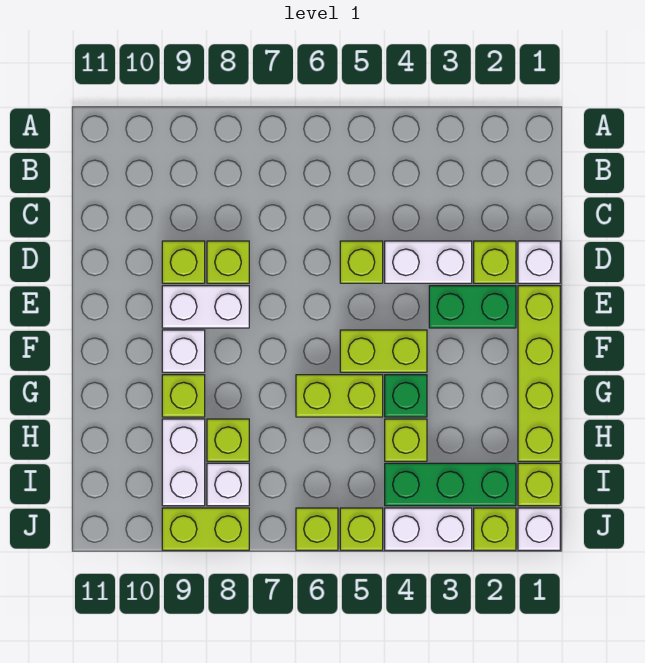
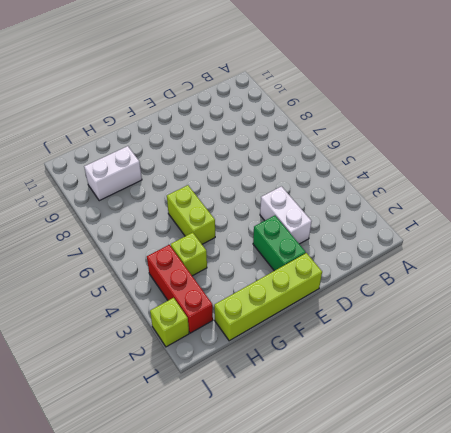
red 1x3 brick [147,245,213,333] -> green 1x3 brick [385,463,516,506]
none -> white 1x1 brick [518,241,560,283]
none -> lime 1x1 brick [474,241,516,283]
none -> lime 1x1 brick [340,241,383,283]

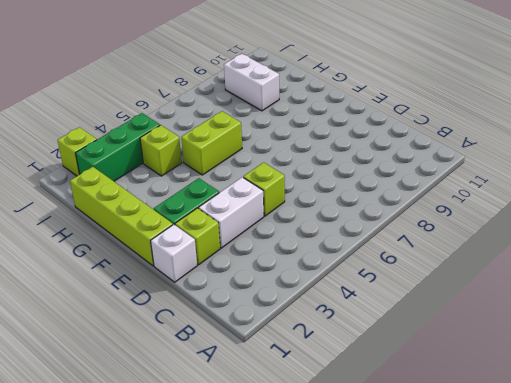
none -> lime 1x1 brick [207,241,249,283]
none -> lime 1x1 brick [162,241,205,283]
none -> white 1x2 brick [162,286,249,328]

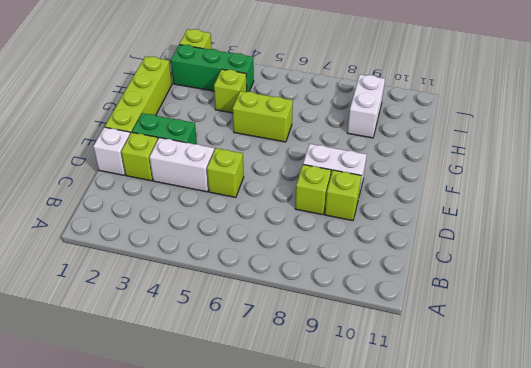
none -> lime 1x2 brick [340,330,427,372]
none -> white 1x1 brick [162,330,205,372]
none -> green 1x1 brick [385,375,427,417]

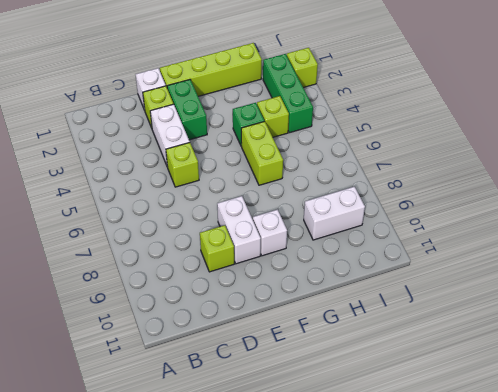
none -> lime 1x1 brick [207,241,249,283]
none -> lime 1x2 brick [340,330,427,372]
none -> lime 1x1 brick [162,375,205,417]

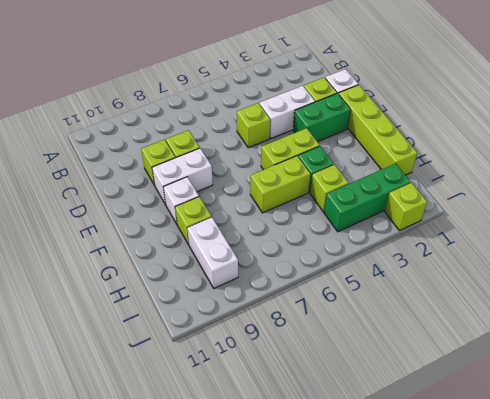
none -> lime 1x1 brick [207,419,249,461]
none -> lime 1x1 brick [518,463,560,506]
none -> white 1x1 brick [207,463,249,506]

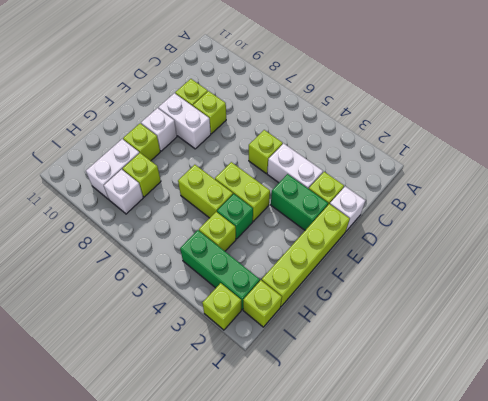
none -> white 1x1 brick [518,508,560,550]
none -> white 1x2 brick [385,508,472,550]
none -> lime 1x1 brick [340,508,383,550]

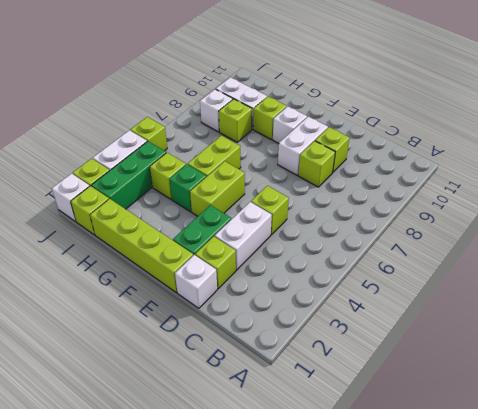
none -> lime 1x1 brick [296,508,338,550]
none -> lime 1x2 brick [162,508,249,550]

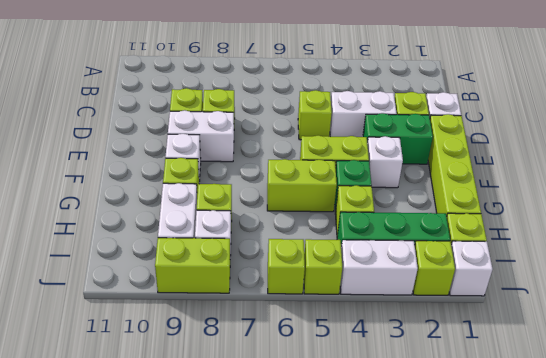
white 1x1 brick [367,136,403,188] -> none

